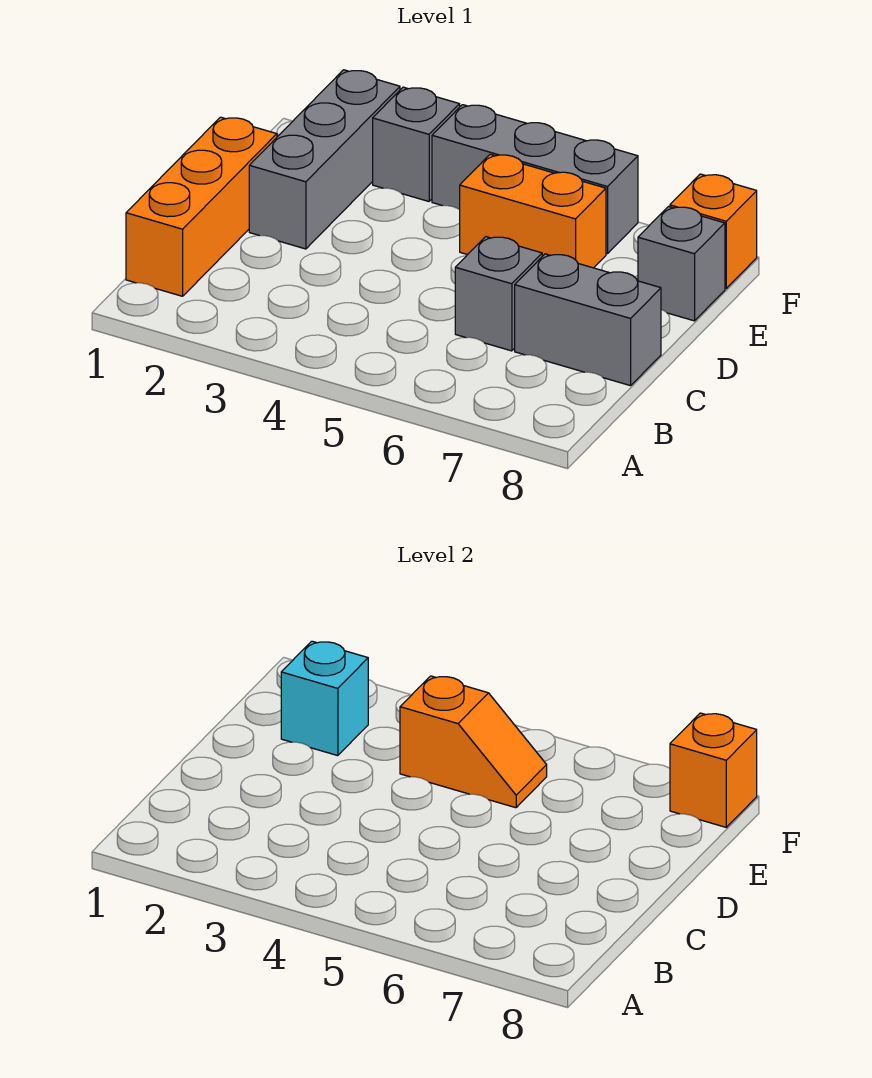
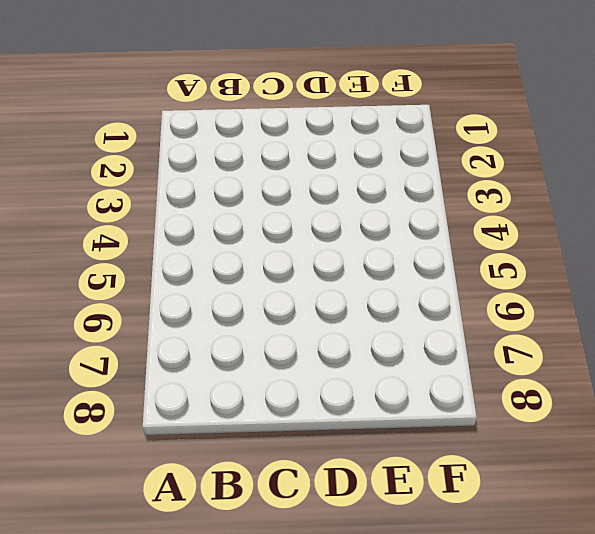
none -> orange 1x3 brick [126,117,277,296]
none -> grey 1x1 brick [455,237,542,351]
none -> grey 1x2 brick [515,254,661,386]

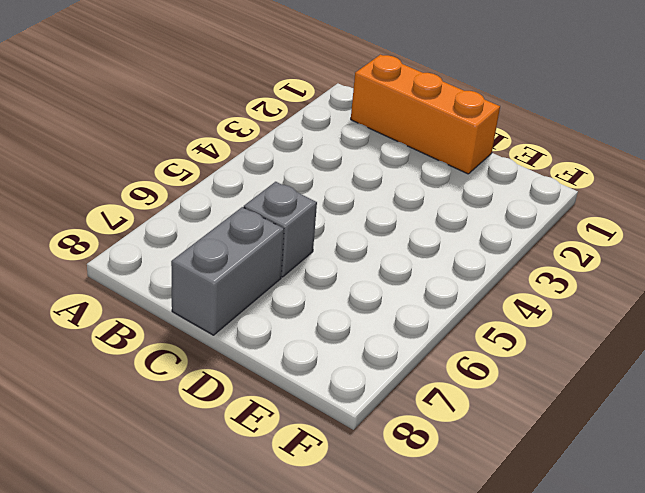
none -> grey 1x3 brick [249,70,400,249]
none -> orange 1x2 brick [460,154,606,268]
none -> grey 1x1 brick [638,207,725,321]

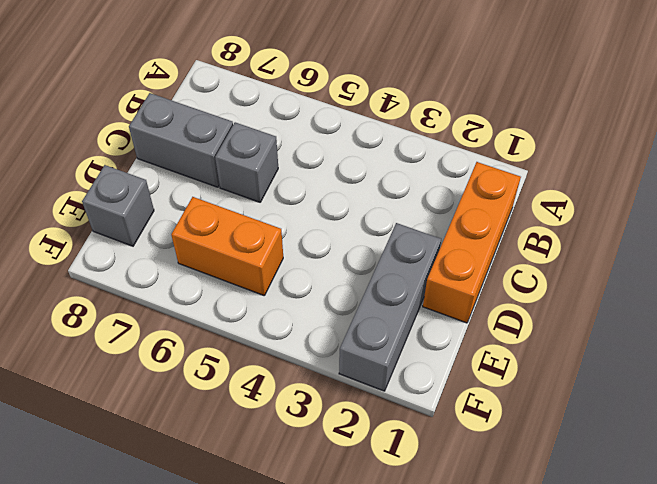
none -> grey 1x1 brick [373,87,460,201]
none -> grey 1x3 brick [432,105,638,254]
none -> orange 1x1 brick [670,174,757,288]

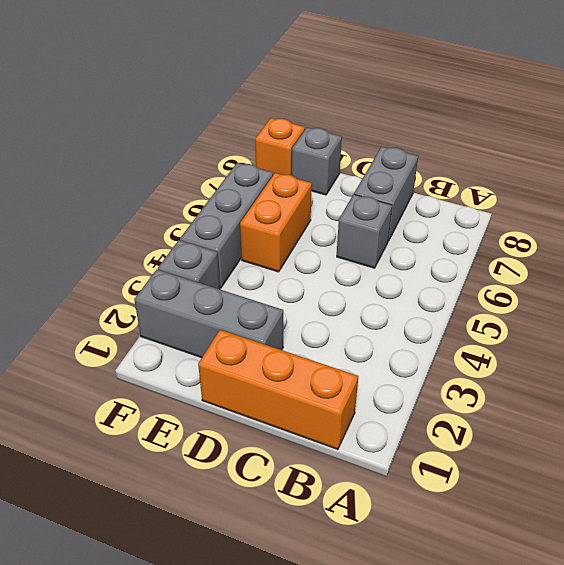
none -> cyan 1x1 brick [281,641,368,756]
none -> orange 1x2 slope [400,676,547,808]
none -> orange 1x1 brick [670,713,757,827]

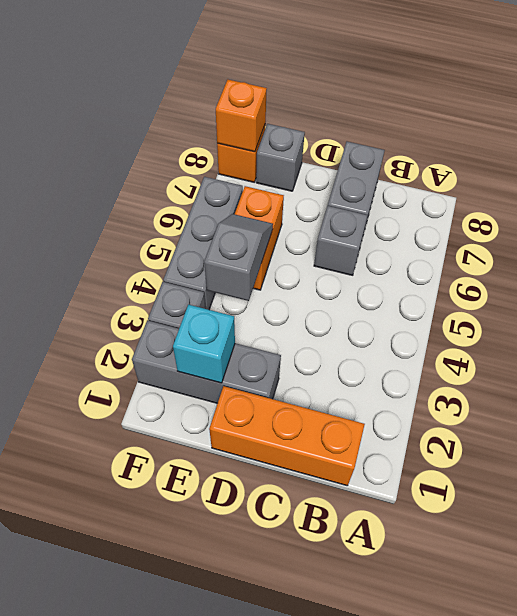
grey 1x2 slope [204,214,273,301] -> orange 1x2 slope [400,676,547,808]

